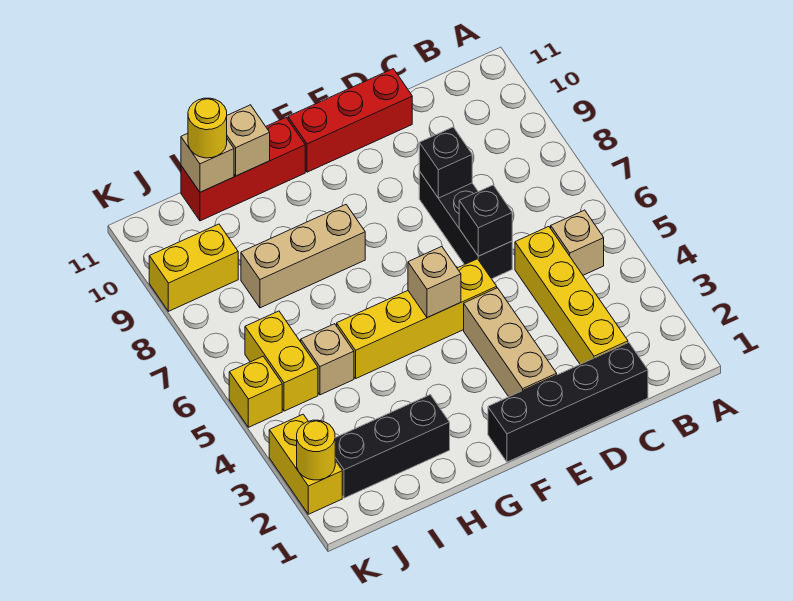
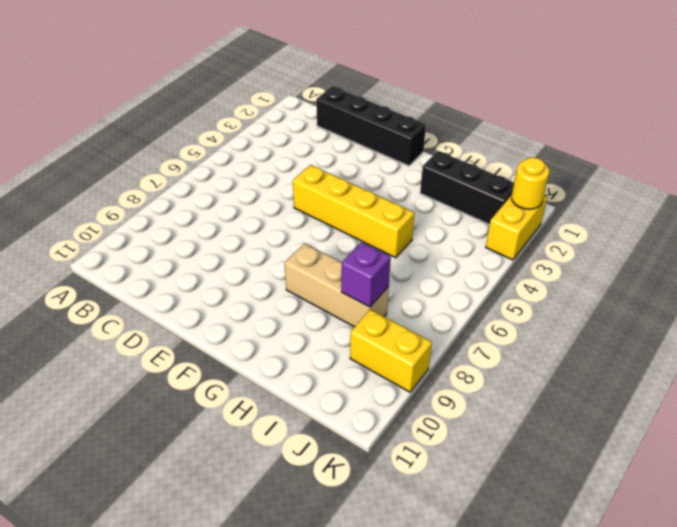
purple 1x1 brick [341,242,391,307] -> none
none -> tan 1x1 brick [551,210,604,275]
none -> yellow 1x4 brick [515,227,628,364]
none -> black 1x3 brick [419,171,512,279]

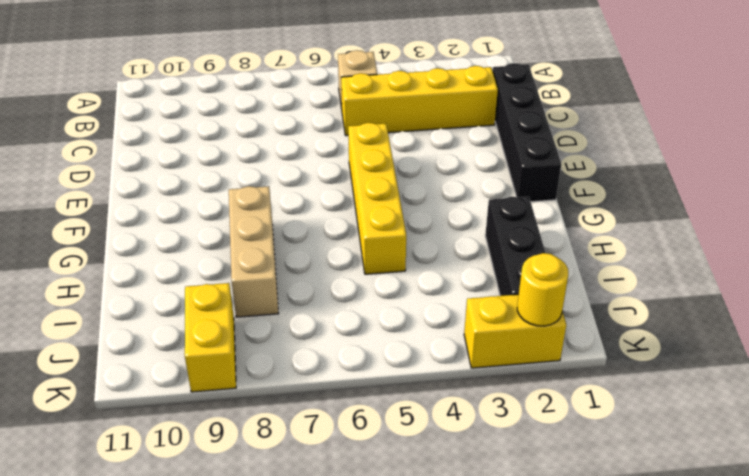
none -> black 1x3 brick [419,171,512,279]
none -> red 1x3 brick [288,69,412,172]
none -> tan 1x3 brick [464,288,557,397]

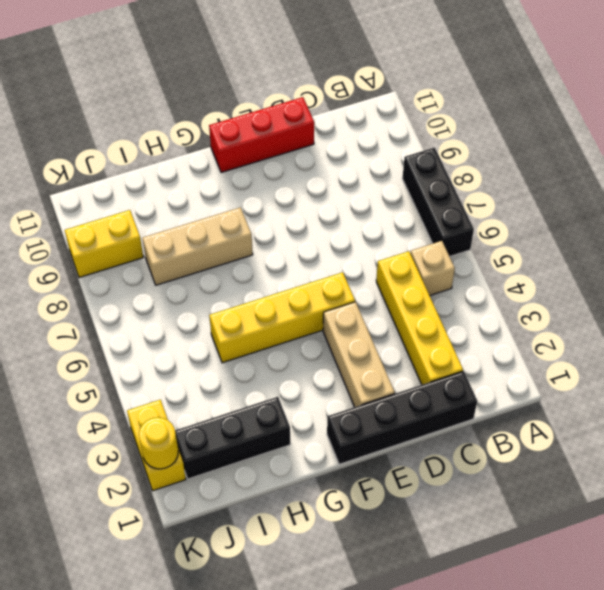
black 1x3 brick [402,147,474,256] -> black 1x3 brick moved to [419,171,512,279]
none -> red 1x3 brick [181,118,305,221]
none -> tan 1x1 brick [301,324,354,395]
none -> yellow 1x2 brick [245,311,318,411]

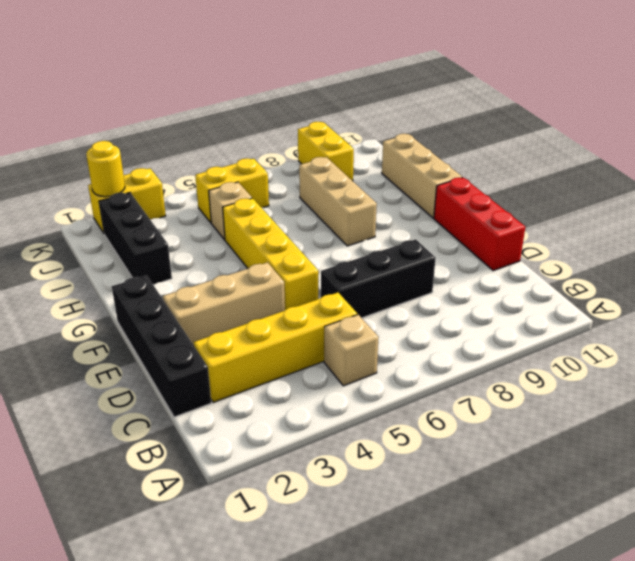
tan 1x3 brick [382,134,462,218] -> red 1x3 brick [181,118,305,221]
none -> yellow 1x1 brick [229,356,282,427]
none -> black 1x1 brick [459,185,512,256]
none -> black 1x1 brick [419,127,472,198]

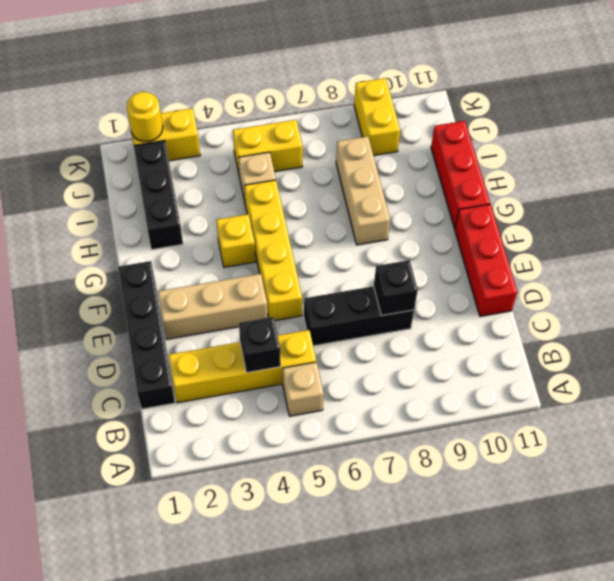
black 1x1 brick [239,317,281,373] -> black 1x1 brick moved to [459,185,512,256]
yellow 1x1 brick [216,214,255,267] -> yellow 1x1 brick moved to [229,356,282,427]
none -> tan 1x1 brick [408,247,461,318]
none -> tan 1x1 brick [227,105,270,176]
none -> tan 1x1 brick [181,133,234,192]

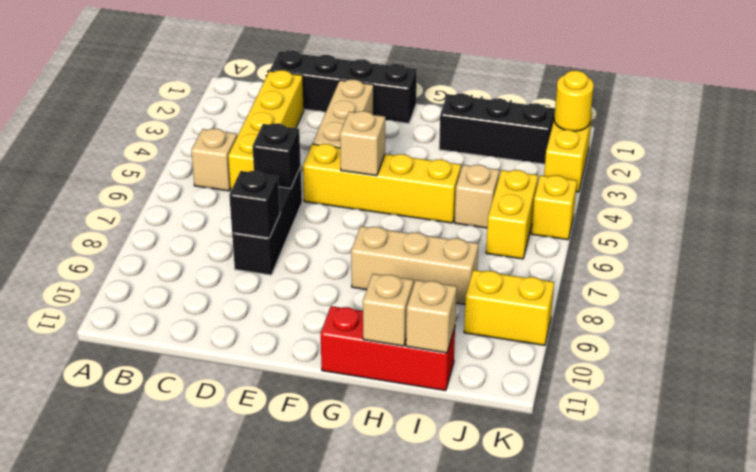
none -> red 1x3 brick [288,69,412,172]
none -> yellow 1x1 round brick [188,98,227,158]

